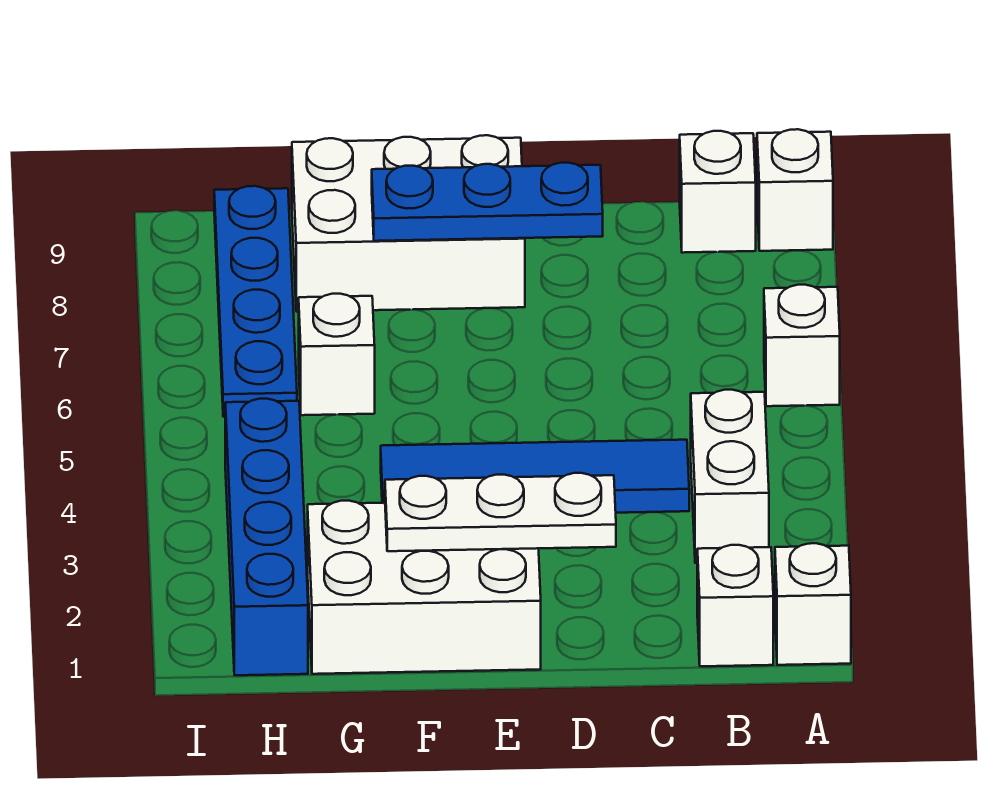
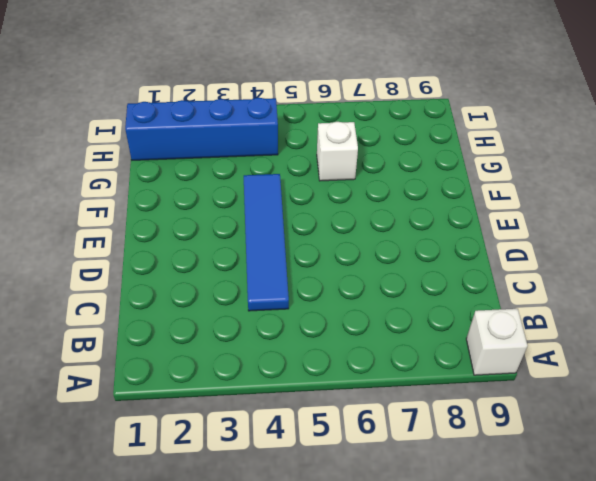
none -> white 1x1 brick [775,543,851,665]
none -> white 1x1 brick [764,285,840,406]
none -> white 1x1 brick [697,545,773,666]

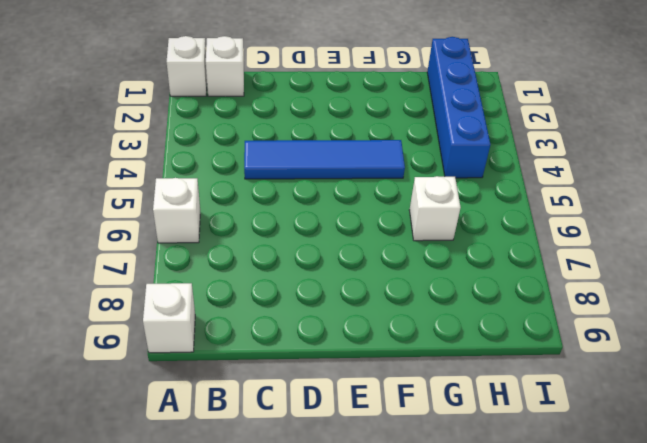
none -> white 1x2 brick [691,390,769,563]
none -> white 1x1 brick [680,131,756,253]
none -> white 2x3 brick [308,501,541,674]

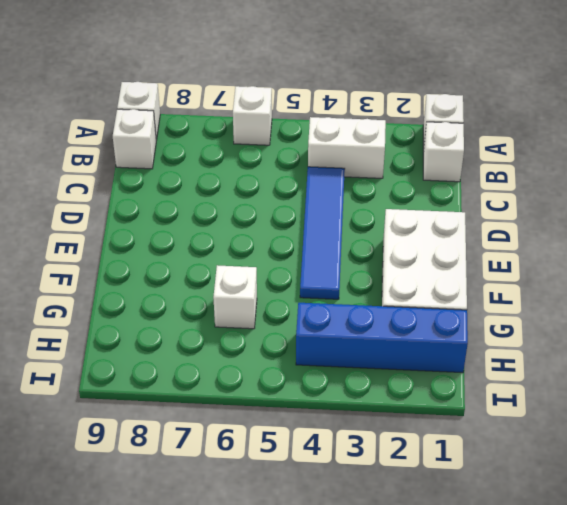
none -> white 2x3 brick [292,135,525,312]
none -> blue 1x4 plate [214,186,297,417]
none -> white 1x3 plate [385,473,616,551]

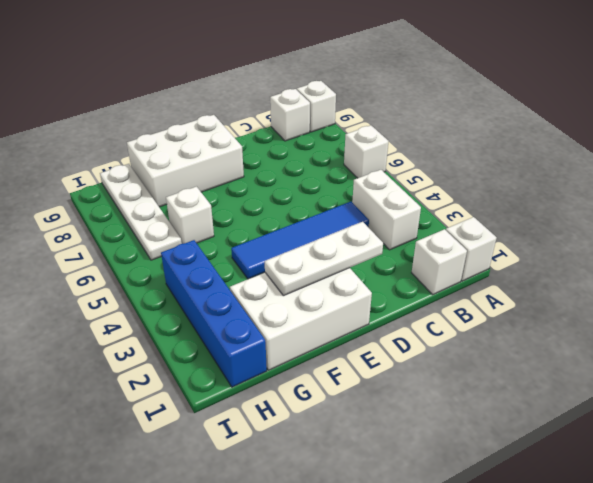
white 1x4 plate [100,164,182,260] -> blue 1x4 plate [214,186,297,417]
none -> blue 1x3 plate [372,163,603,241]

